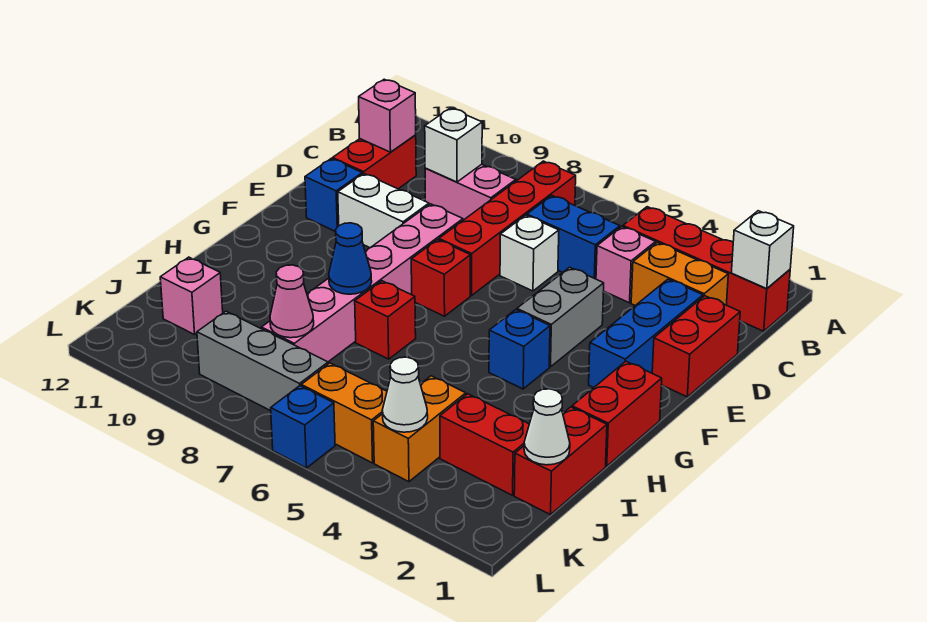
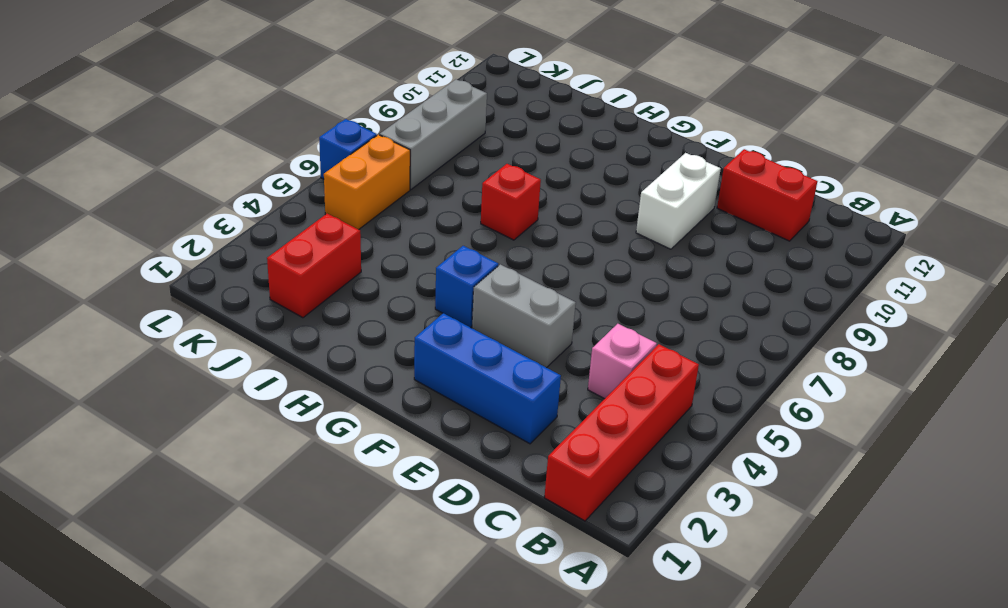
none -> red 1x4 brick [439,161,576,295]
none -> orange 1x2 brick [631,242,728,305]
none -> blue 1x2 brick [527,196,620,279]
none -> pink 1x2 brick [425,164,516,220]

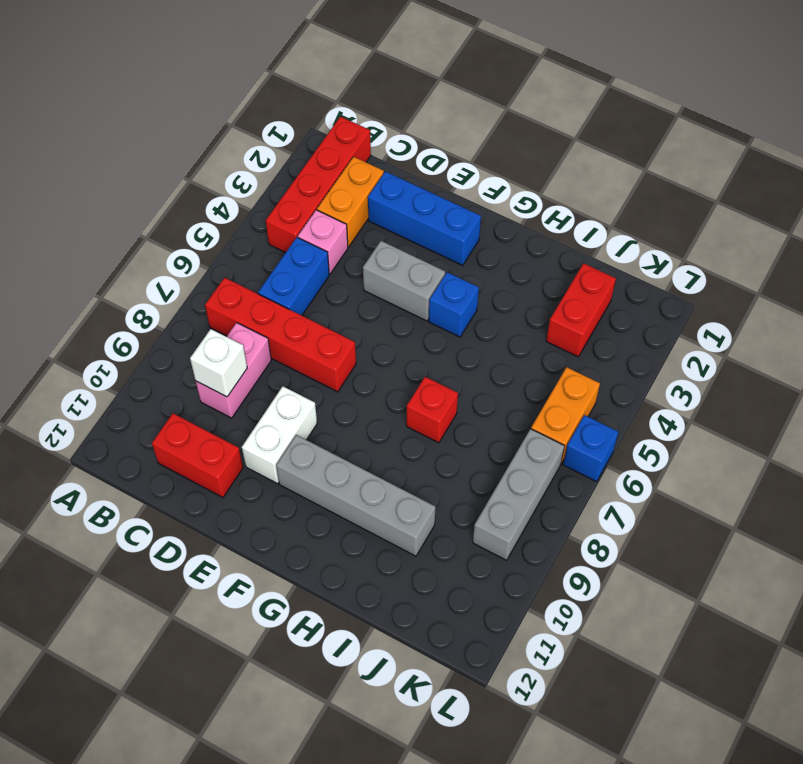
grey 1x4 brick [276,435,435,556] -> none
none -> red 1x2 brick [652,296,740,397]
none -> white 1x1 brick [500,215,559,291]
none -> pink 1x6 brick [261,204,463,362]
none -> blue 1x1 brick [305,159,362,232]

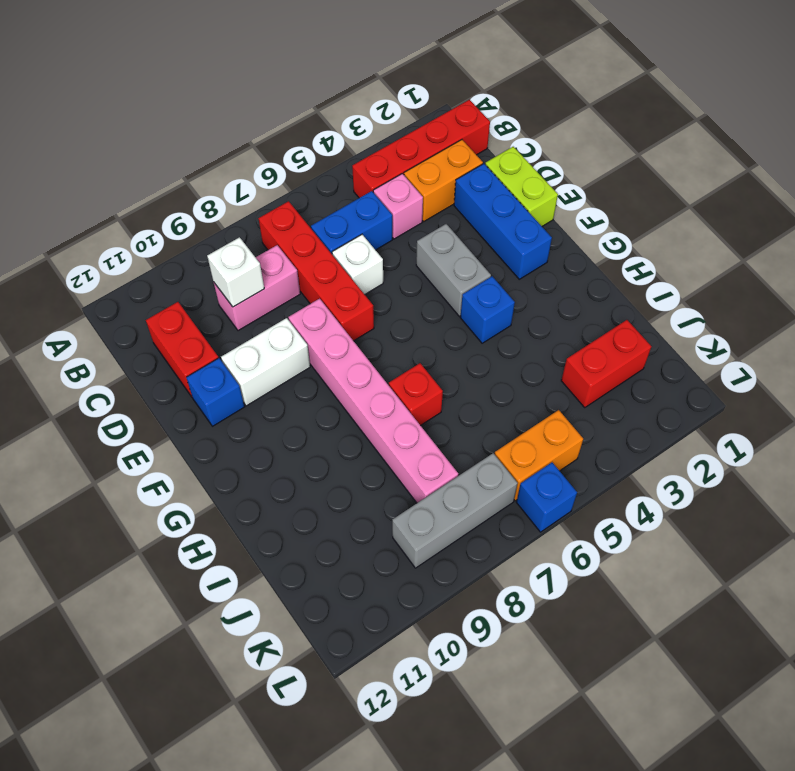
lime 1x2 brick [485,147,558,226] -> red 1x2 brick [652,296,740,397]
none -> red 1x1 brick [411,240,470,316]
none -> red 1x2 brick [572,361,662,466]
none -> red 1x2 brick [514,407,607,515]
none -> orange 1x2 brick [373,376,466,482]

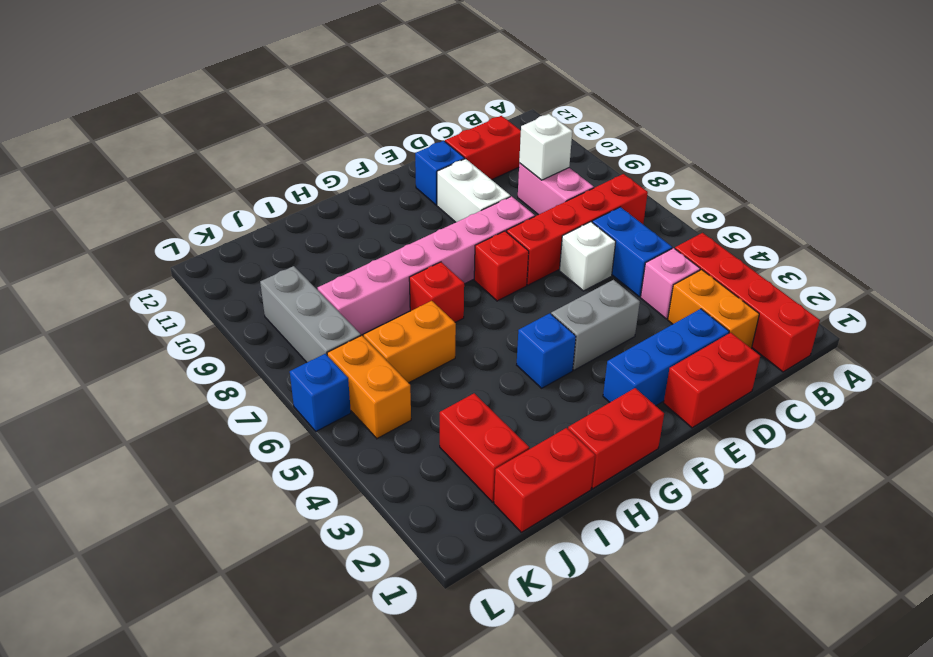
orange 1x2 brick [364,301,456,383] -> orange 1x2 brick moved to [373,376,466,482]
none -> pink 1x1 brick [160,257,223,335]
none -> white 1x1 brick [731,211,794,289]
none -> pink 1x1 brick [359,79,416,152]
none -> blue 1x1 cone [329,223,372,294]

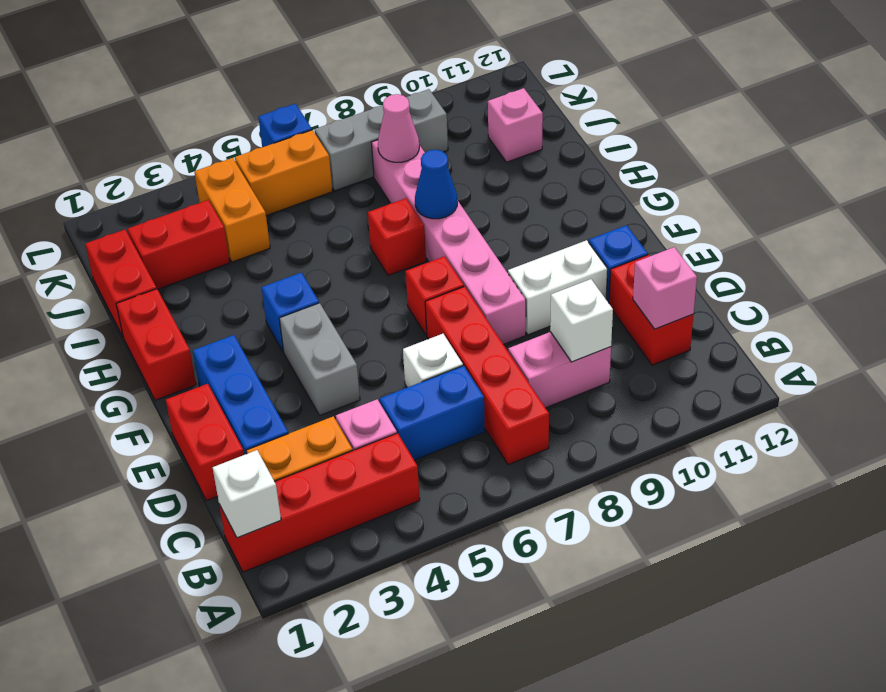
none -> white 1x1 cone [524,389,570,465]
none -> white 1x1 cone [382,357,428,432]

